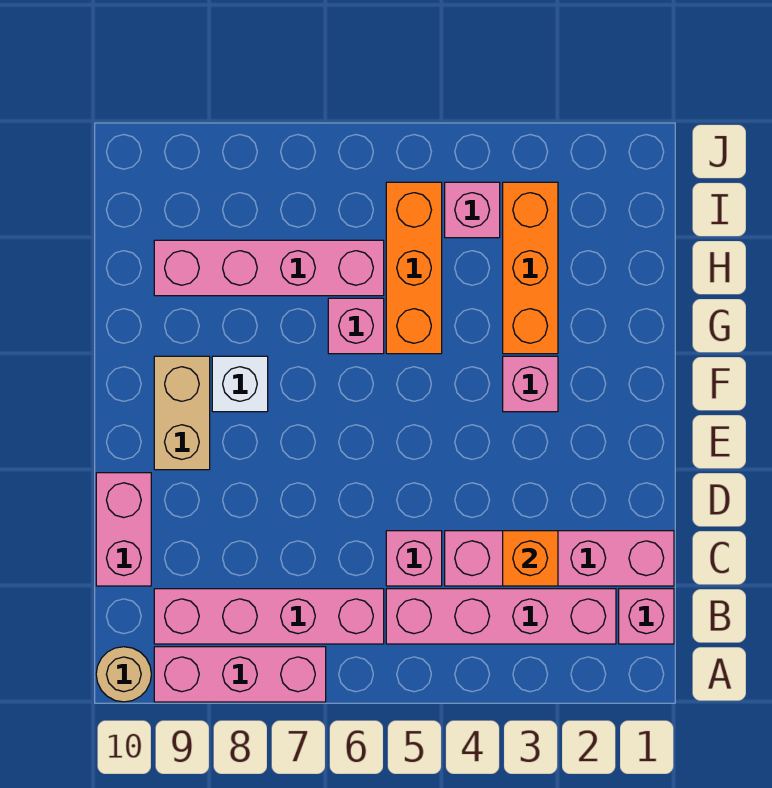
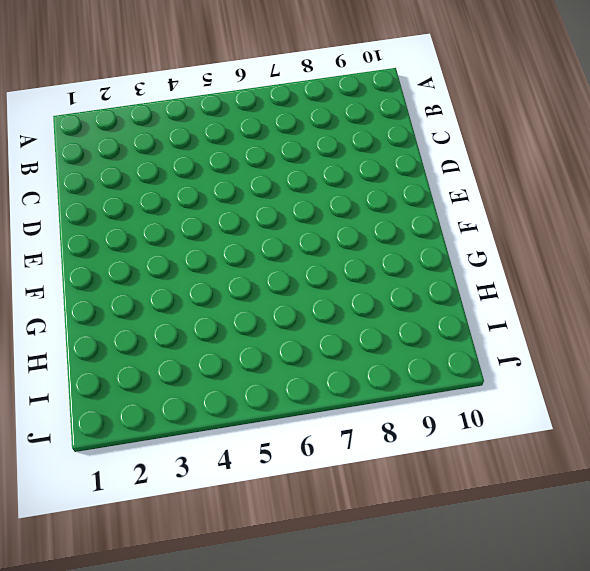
none -> pink 1x3 brick [154,647,326,702]
none -> tan 1x1 round brick [96,647,151,702]
none -> pink 1x1 brick [619,589,674,644]

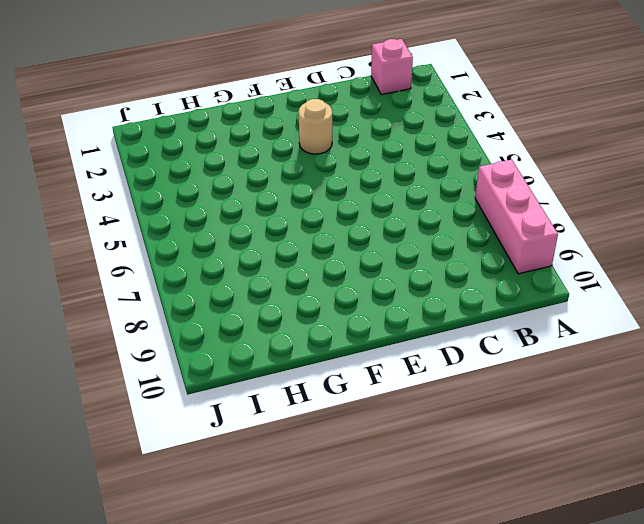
tan 1x1 round brick [298,99,332,154] -> tan 1x1 round brick moved to [96,647,151,702]
none -> pink 1x4 brick [386,589,616,644]
none -> pink 1x4 brick [154,589,384,644]
none -> pink 1x4 brick [445,531,674,586]

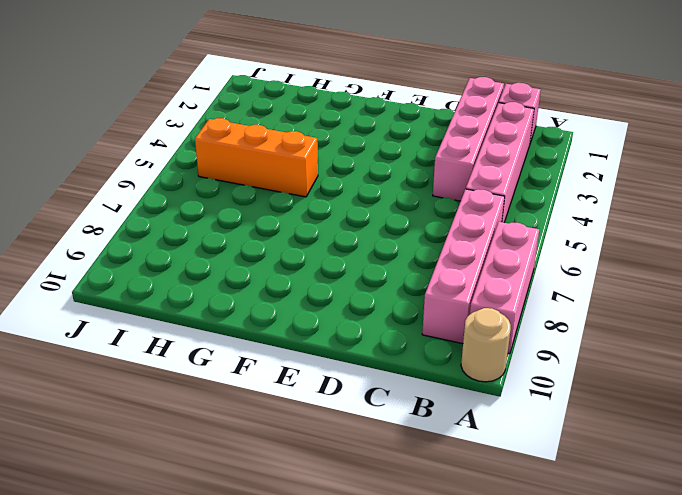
none -> pink 1x1 brick [386,531,442,586]
none -> pink 1x2 brick [96,473,151,586]
none -> tan 1x2 brick [154,356,210,470]

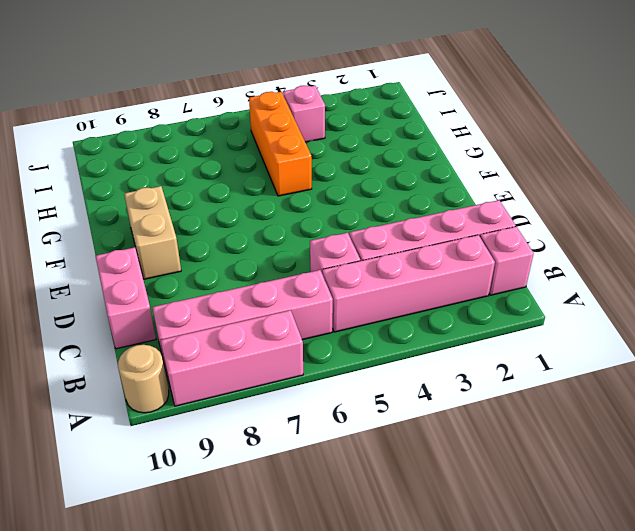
none -> pink 1x1 brick [503,356,558,412]
none -> white 1x1 brick [212,356,268,412]
none -> orange 1x3 brick [503,182,558,354]

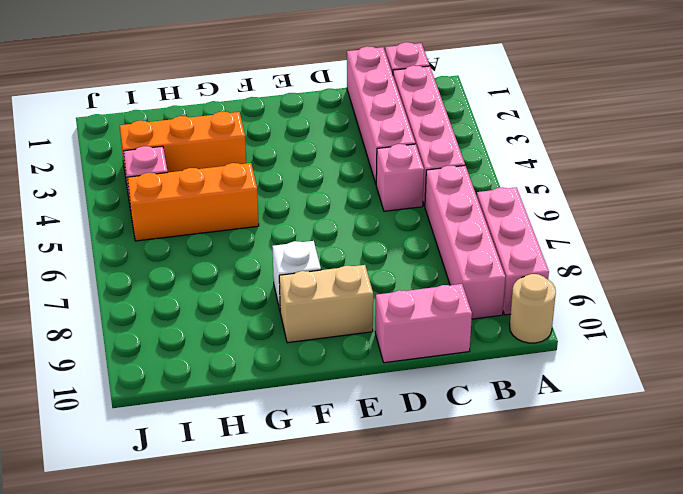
none -> pink 1x1 brick [503,356,558,412]
none -> pink 1x1 brick [328,298,384,354]
none -> pink 1x4 brick [154,240,384,296]

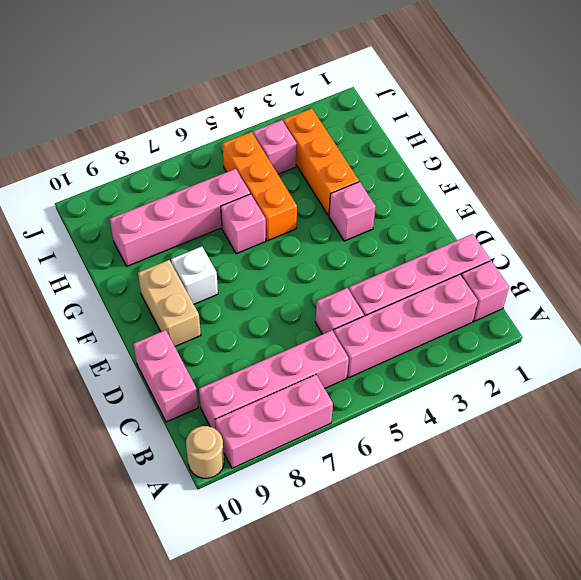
none -> orange 1x1 brick [503,531,558,586]

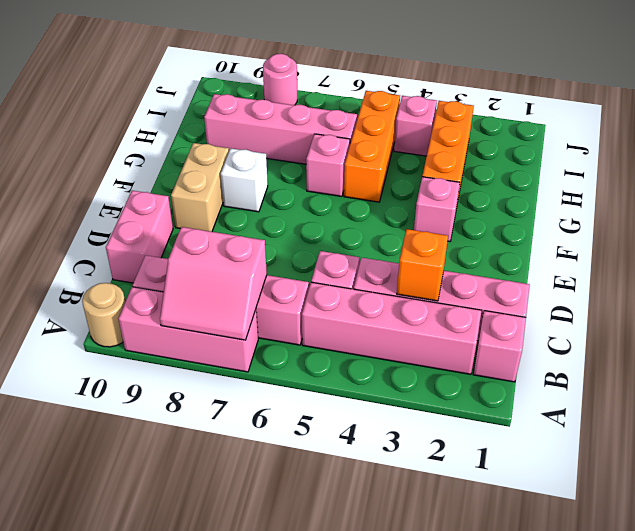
pink 2x2 slope [160,227,267,340] -> none
pink 1x1 round brick [263,54,297,105] -> none

